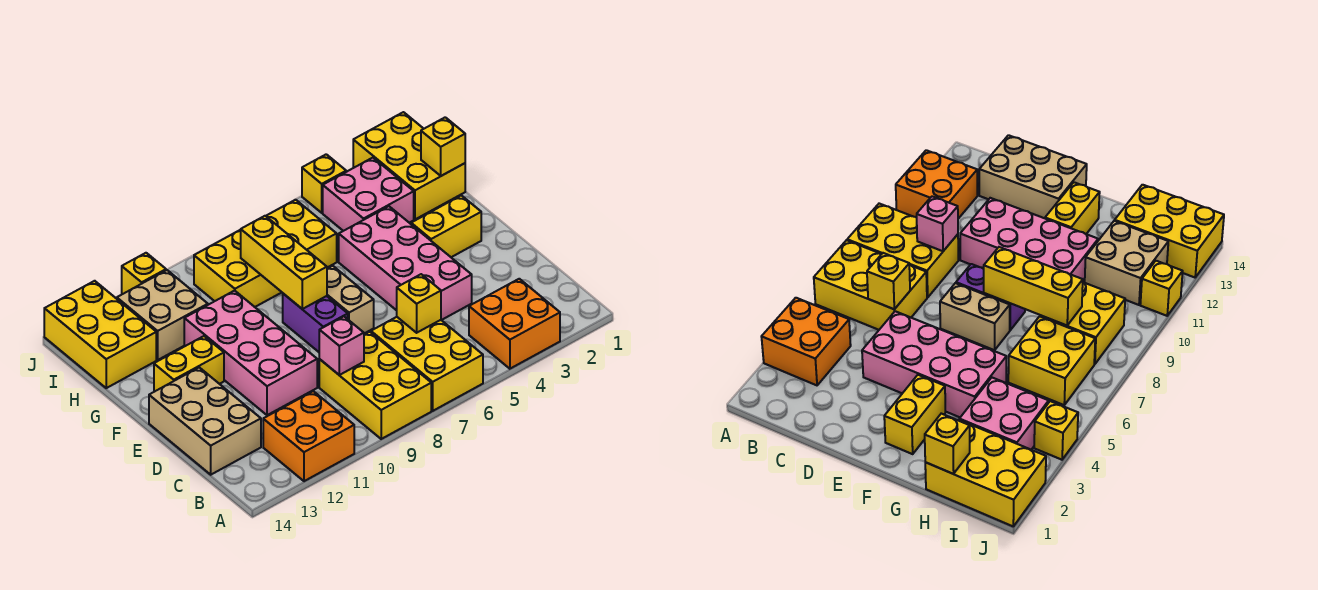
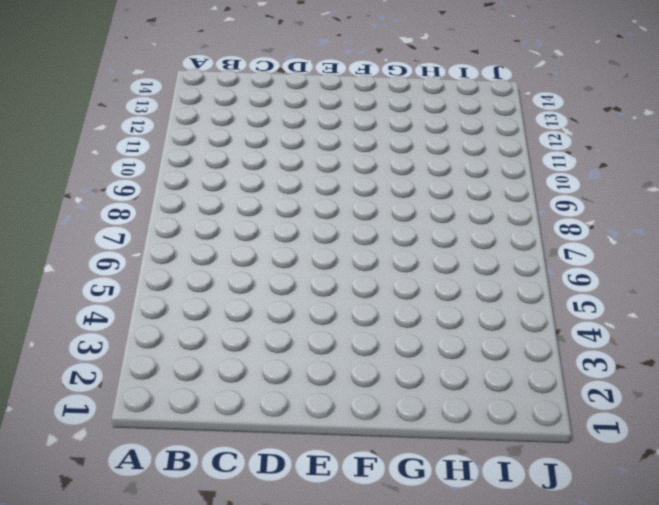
none -> orange 2x2 brick [469,279,560,369]
none -> yellow 2x3 brick [371,317,483,411]
none -> yellow 2x3 brick [319,332,431,439]

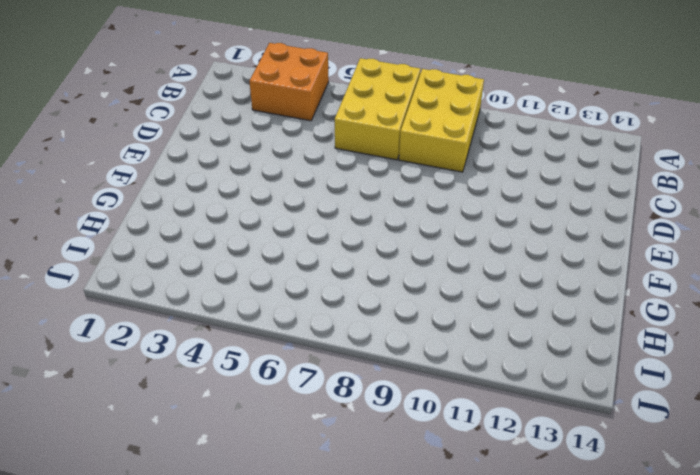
none -> orange 2x2 brick [263,391,354,481]
none -> tan 2x3 brick [149,367,261,475]
none -> pink 2x4 brick [339,206,472,320]

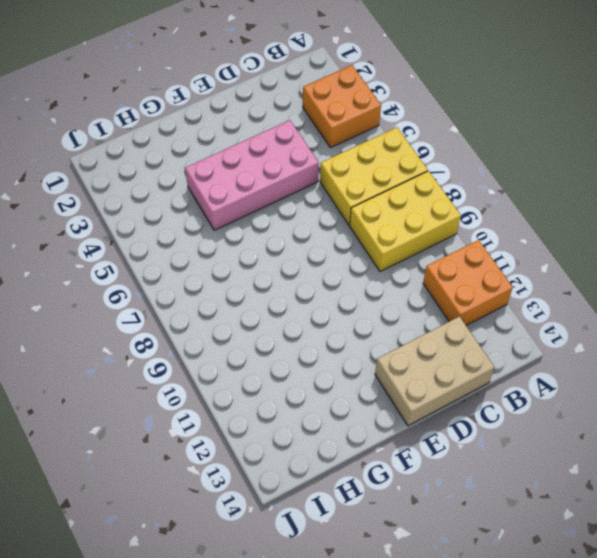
none -> pink 2x4 brick [184,291,317,415]
none -> tan 1x2 brick [327,266,374,333]
none -> purple 1x2 brick [283,294,348,352]

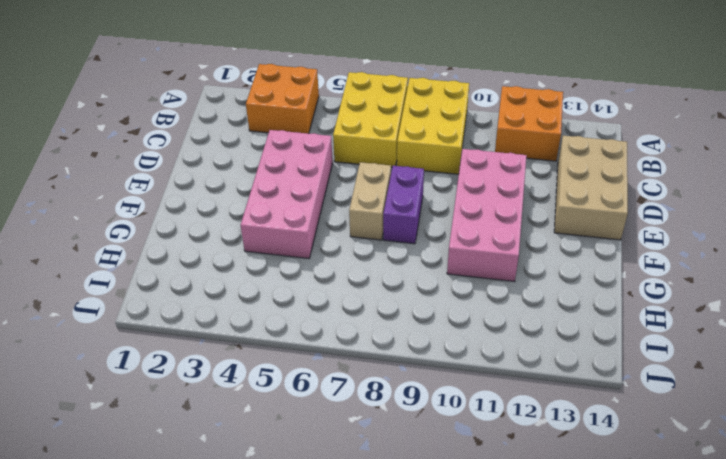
none -> yellow 1x2 brick [411,195,481,257]
none -> yellow 1x2 brick [154,336,224,392]
none -> yellow 2x3 brick [353,112,465,219]

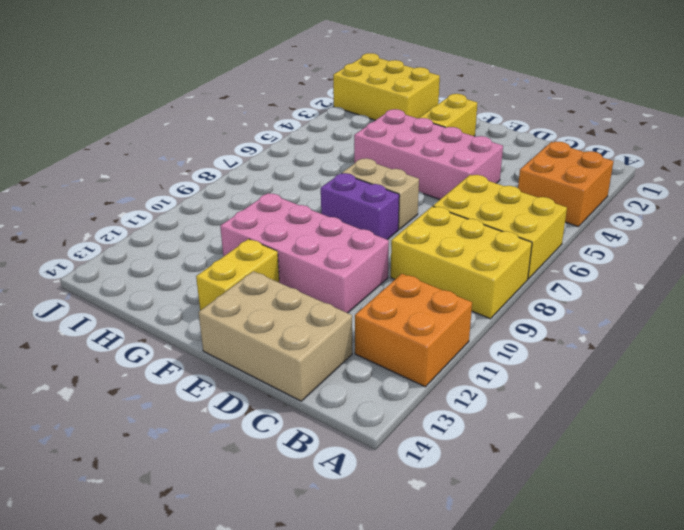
none -> pink 2x2 brick [323,158,414,231]
none -> yellow 2x2 brick [266,200,337,267]
none -> yellow 2x2 brick [194,230,282,307]

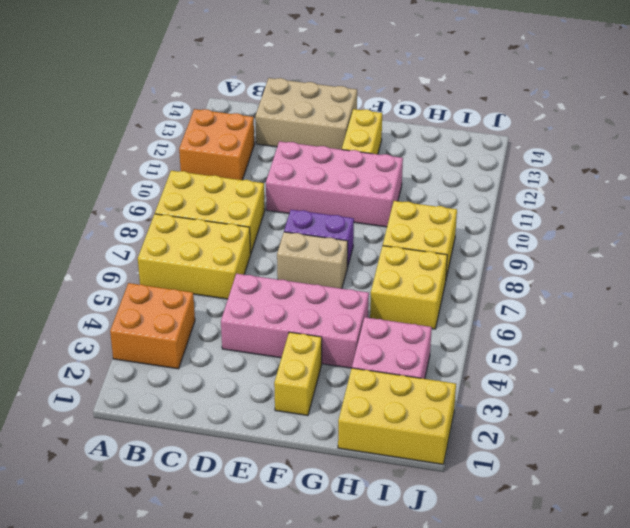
none -> tan 2x2 brick [117,270,208,360]
none -> yellow 2x3 brick [44,281,156,388]
none -> yellow 1x1 brick [302,154,346,213]

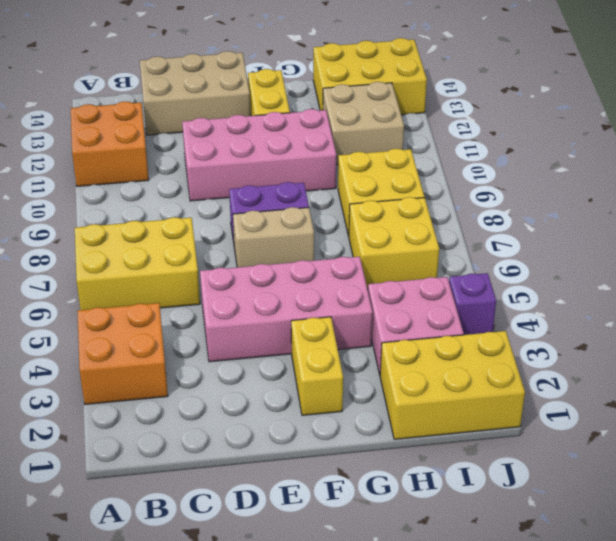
purple 1x1 brick [449,273,496,335] -> yellow 1x1 brick [302,154,346,213]
none -> yellow 2x3 brick [319,332,431,439]
none -> yellow 1x1 brick [122,253,166,294]
none -> yellow 1x1 brick [397,274,441,333]

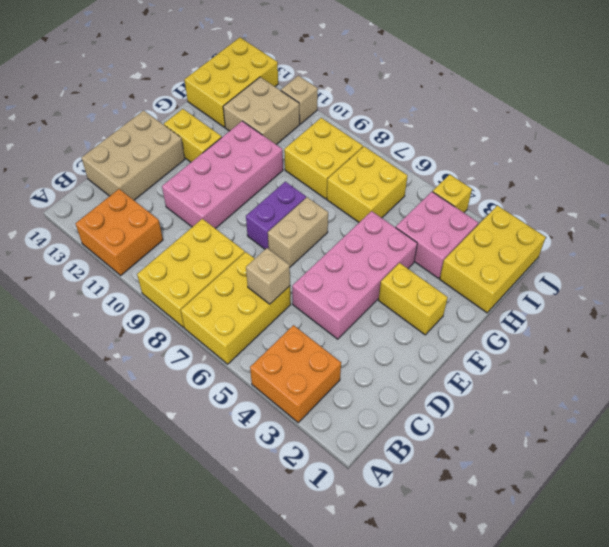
tan 1x1 brick [246,248,290,304] -> yellow 1x1 brick [397,274,441,333]
tan 1x1 brick [281,76,318,124] -> yellow 1x1 brick [122,253,166,294]
none -> pink 1x1 brick [319,316,364,375]
none -> yellow 1x3 brick [241,216,327,309]
none -> yellow 1x1 brick [421,117,465,176]

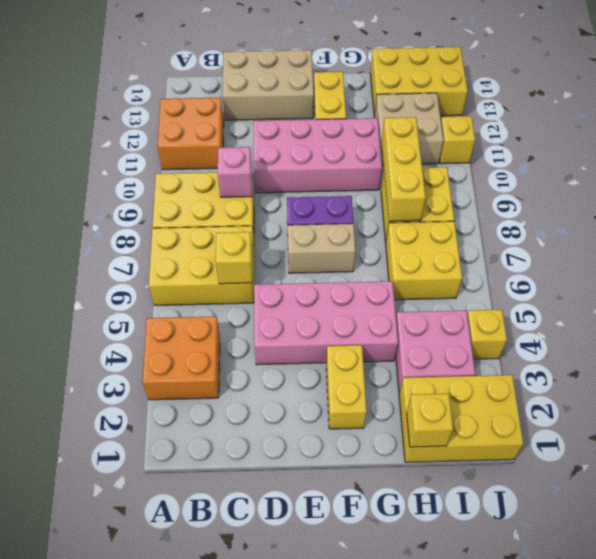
yellow 1x3 brick [381,117,426,221] -> yellow 1x3 brick turned to [241,216,327,309]

